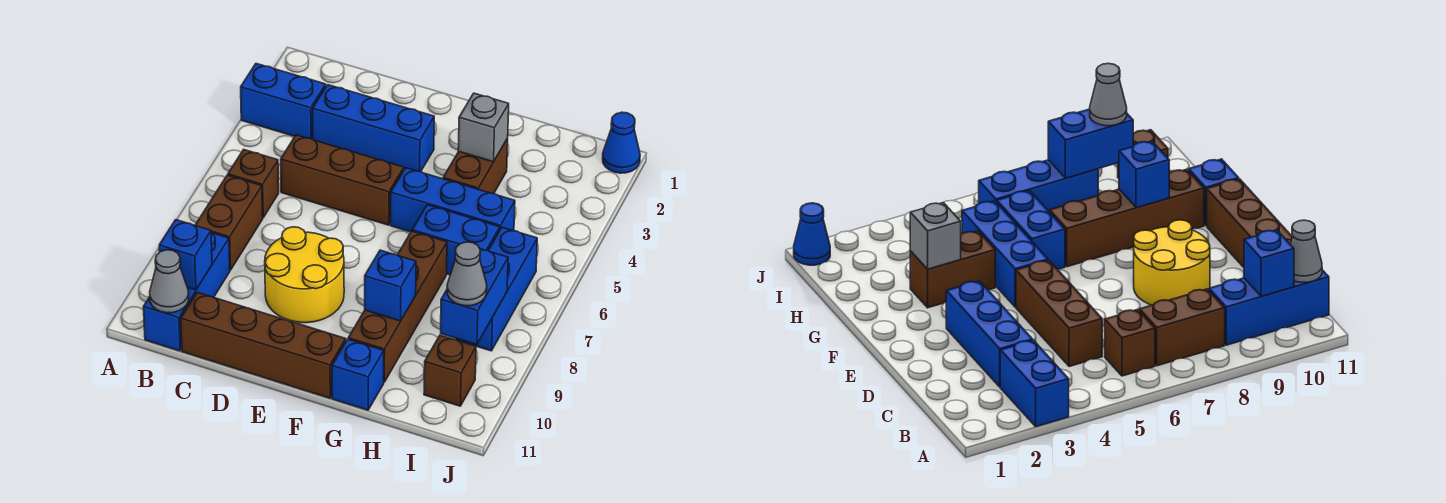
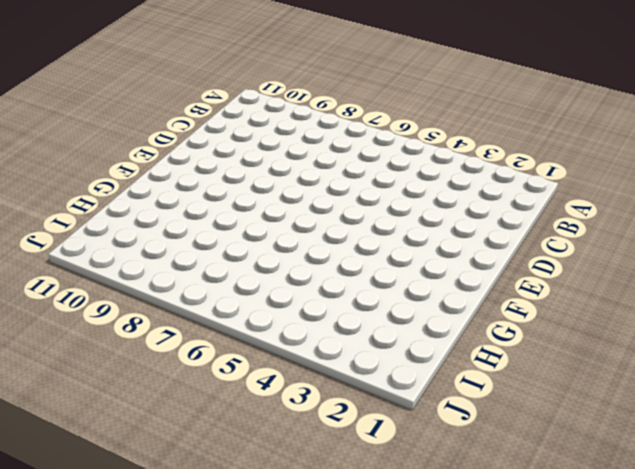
none -> blue 1x2 brick [241,64,326,139]
none -> brown 1x1 brick [228,149,279,218]
none -> brown 1x2 brick [195,175,263,270]

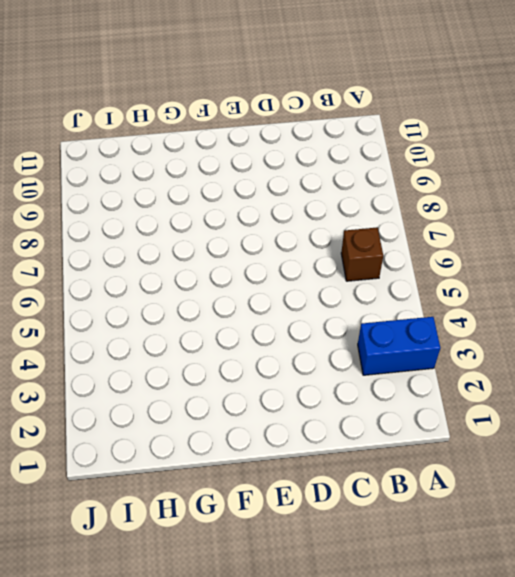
none -> brown 1x2 brick [195,175,263,270]
none -> blue 1x3 brick [143,233,230,351]
none -> blue 1x3 brick [313,85,434,171]

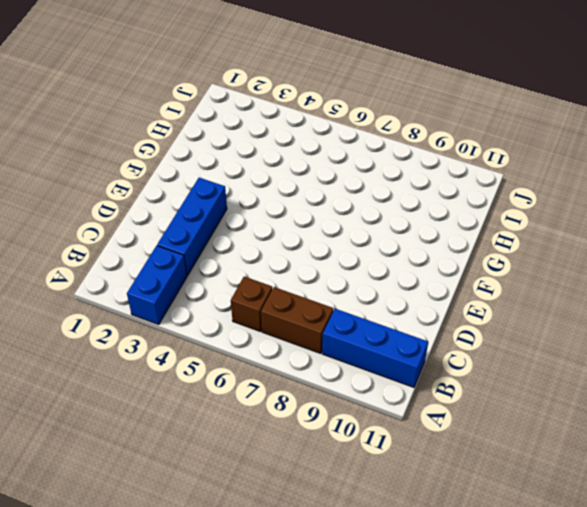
none -> brown 1x3 brick [281,135,404,225]
none -> brown 1x4 brick [181,292,346,398]
none -> yellow 2x2 round brick [265,227,344,323]

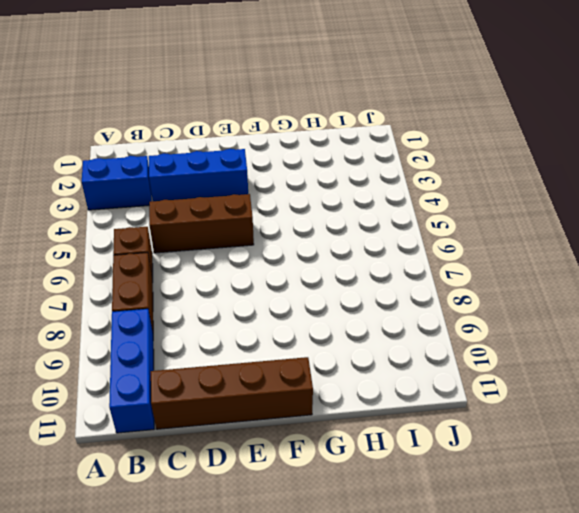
none -> yellow 2x2 round brick [265,227,344,323]
none -> blue 1x3 brick [391,168,515,232]
none -> brown 1x2 brick [443,138,508,194]

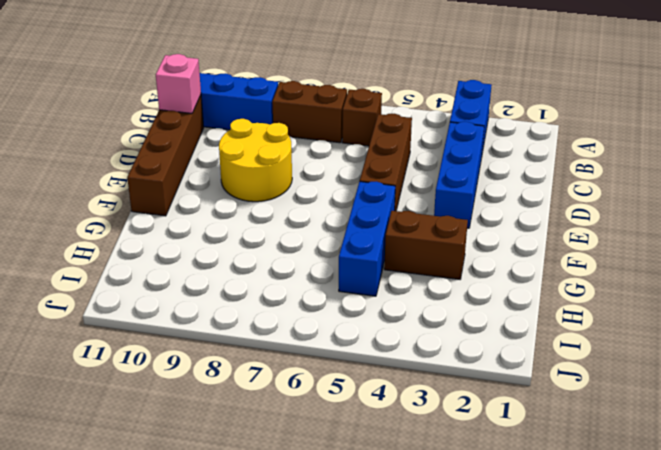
pink 1x1 brick [156,54,201,114] -> none
none -> blue 1x2 brick [412,205,500,275]
none -> brown 1x4 brick [348,231,447,382]
none -> blue 1x1 brick [332,339,384,410]

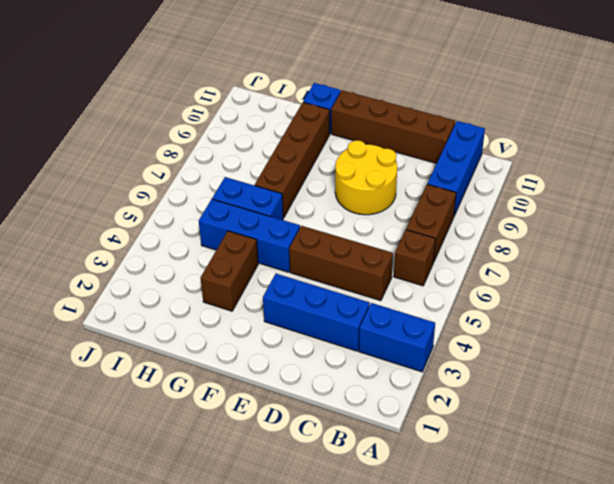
none -> blue 1x3 brick [456,227,537,351]
none -> brown 1x1 brick [424,335,476,406]
none -> blue 1x1 cone [603,112,640,173]

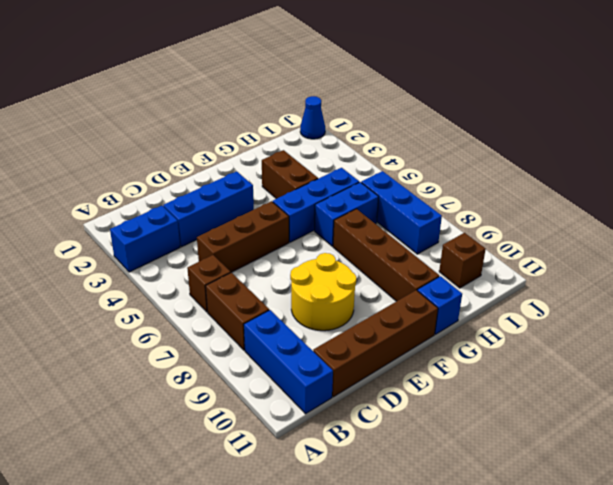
none -> blue 1x1 brick [159,220,212,290]
none -> grey 1x1 cone [150,250,189,313]
none -> grey 1x1 brick [458,93,509,162]

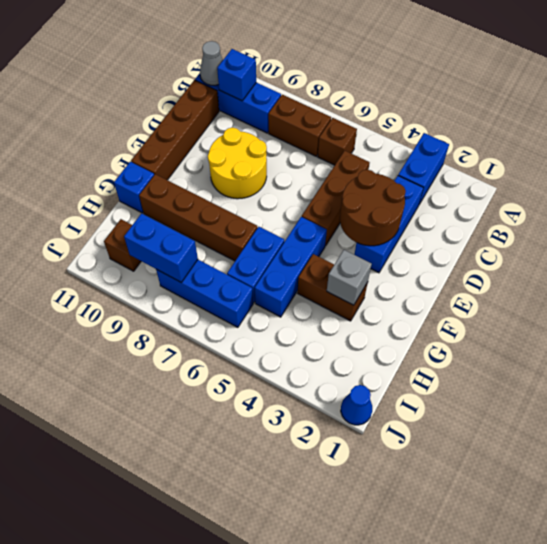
brown 2x2 round brick [340,170,406,246] -> none
none -> blue 1x1 brick [365,250,416,321]
none -> grey 1x1 cone [447,242,487,306]

